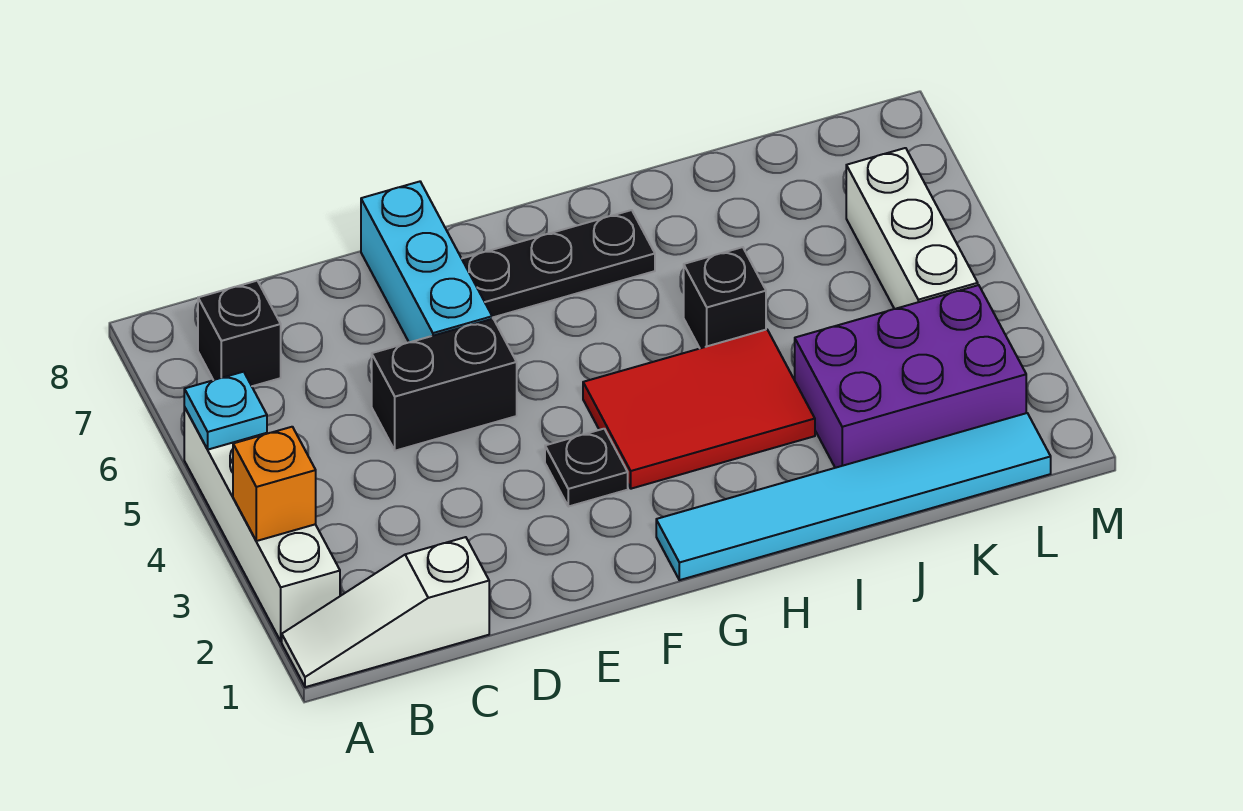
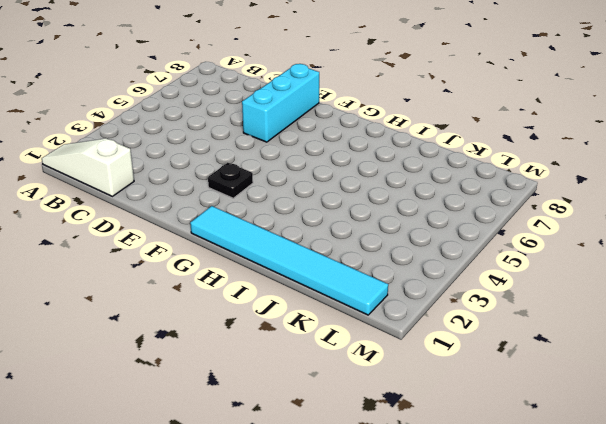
none -> white 1x4 brick [184,407,340,641]
none -> black 1x1 brick [198,281,281,386]
none -> black 1x2 brick [372,319,517,451]

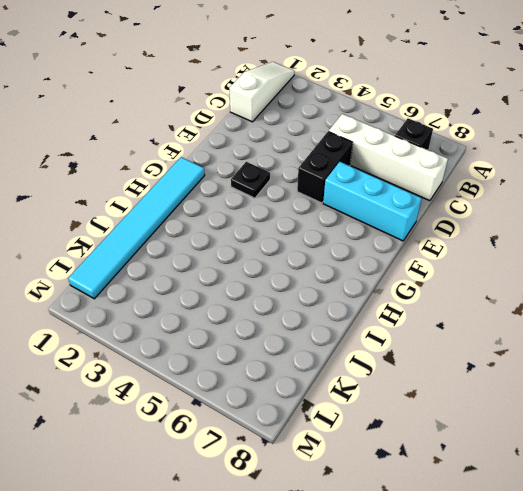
white 1x4 brick [329,114,448,201] -> white 1x4 brick moved to [184,407,340,641]
none -> black 1x3 plate [462,210,655,318]
none -> red 2x3 tile [583,329,815,489]
none -> black 1x1 brick [684,247,766,348]

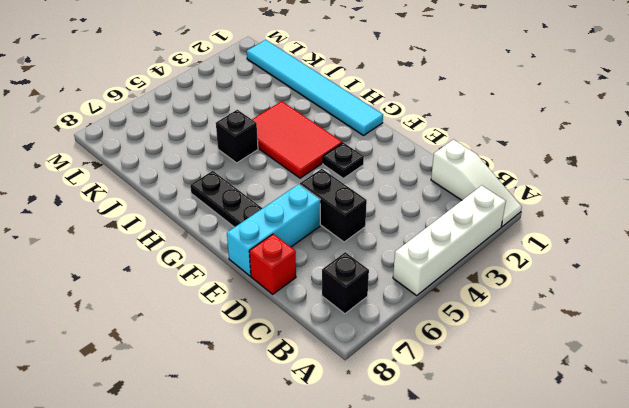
red 1x1 brick [249,234,296,294] -> none
none -> purple 2x3 brick [795,285,1026,468]
none -> white 1x3 brick [846,148,978,309]
none -> orange 1x1 brick [233,427,316,541]

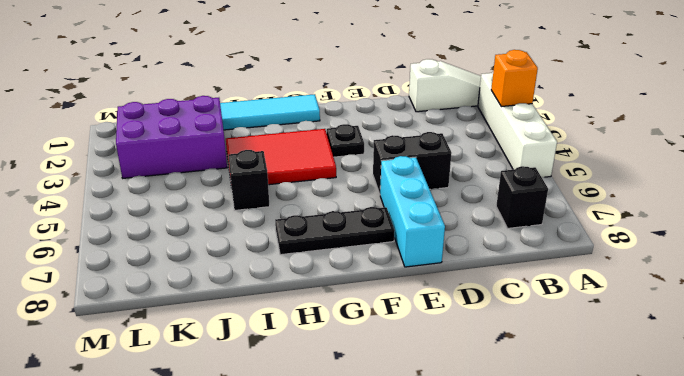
none -> white 1x3 brick [846,148,978,309]
none -> cyan 1x1 plate [184,372,267,450]

